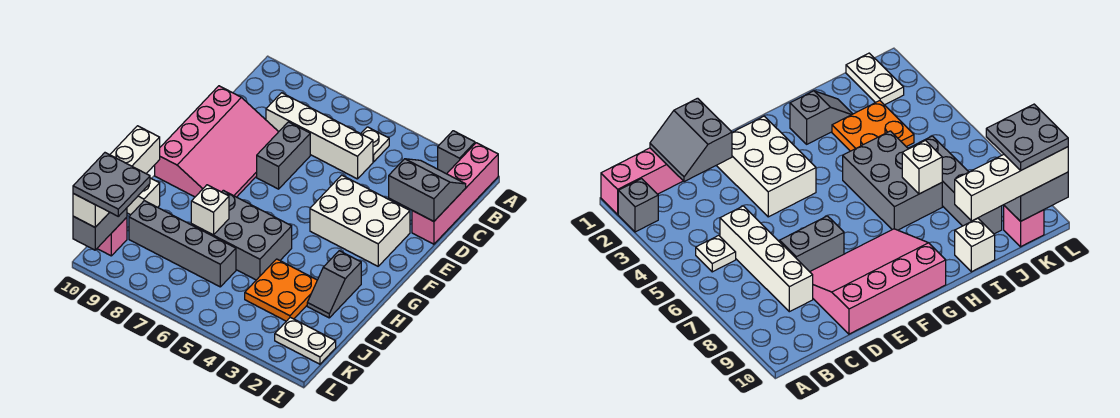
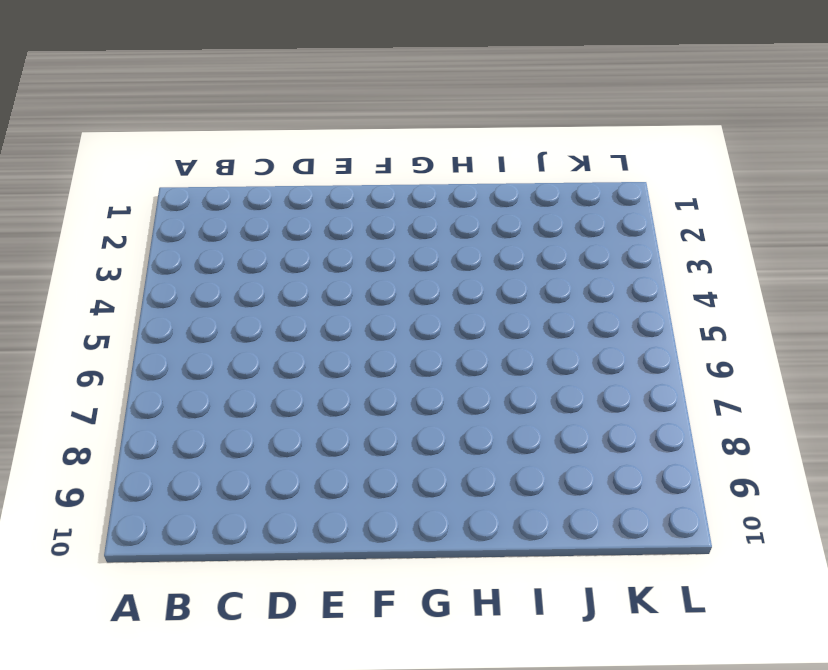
none -> pink 1x4 brick [412,143,498,244]
none -> grey 1x1 brick [438,131,475,174]
none -> white 1x1 plate [361,127,389,162]

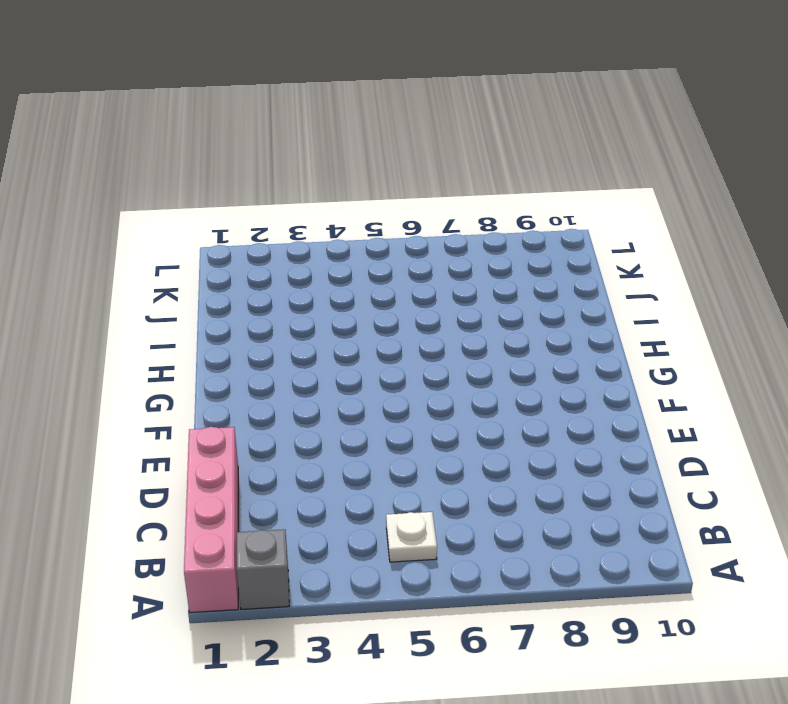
none -> white 1x4 brick [266,93,373,179]
none -> grey 1x2 brick [257,122,310,189]
none -> pink 3x4 slope [155,86,278,197]

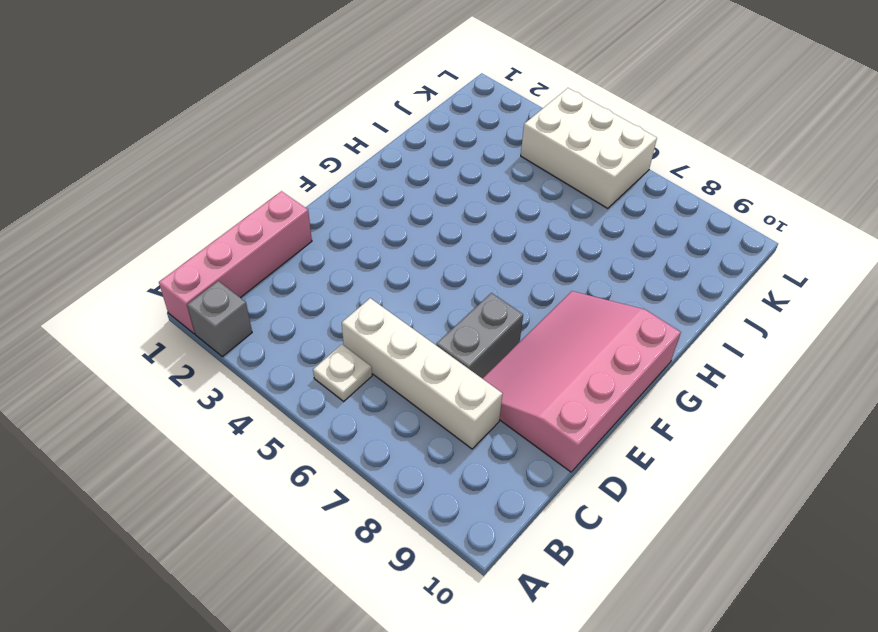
white 2x3 brick [521,88,657,209] -> white 2x3 brick moved to [310,175,410,266]
none -> grey 1x2 slope [307,251,361,318]
none -> grey 2x3 brick [191,190,292,280]
none -> orange 2x2 plate [245,259,317,321]

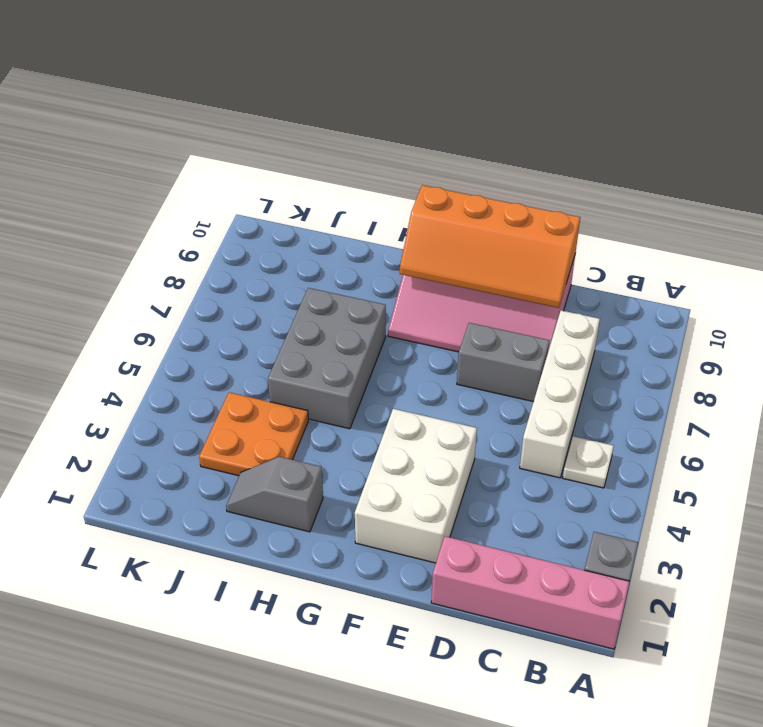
orange 2x4 slope [400,185,580,308] -> none
none -> white 1x1 brick [127,178,160,215]
none -> grey 1x4 brick [129,201,236,287]
none -> white 1x2 plate [275,317,336,364]

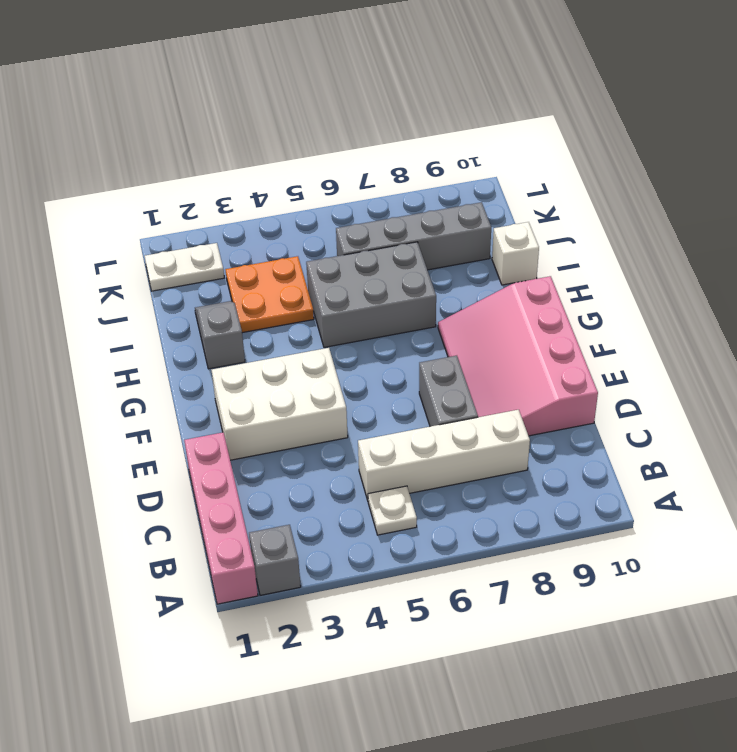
none -> pink 1x1 brick [97,217,127,256]
none -> grey 2x2 slope [389,159,466,221]
none -> white 1x1 brick [191,185,229,235]

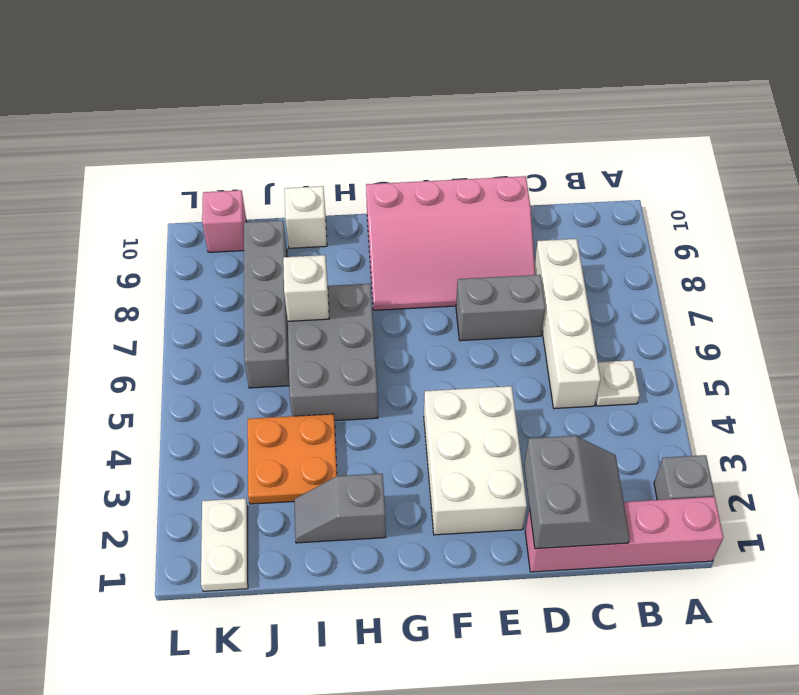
none -> grey 1x2 brick [73,208,127,250]
none -> white 1x4 brick [73,126,160,227]
none -> grey 2x2 plate [73,153,150,216]

